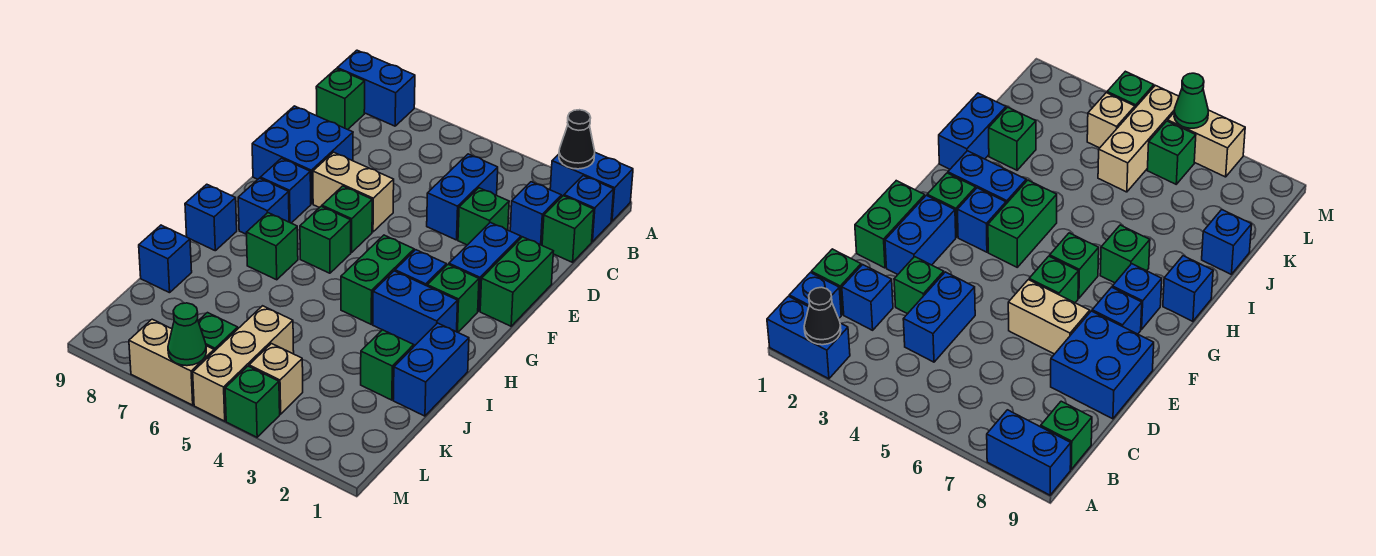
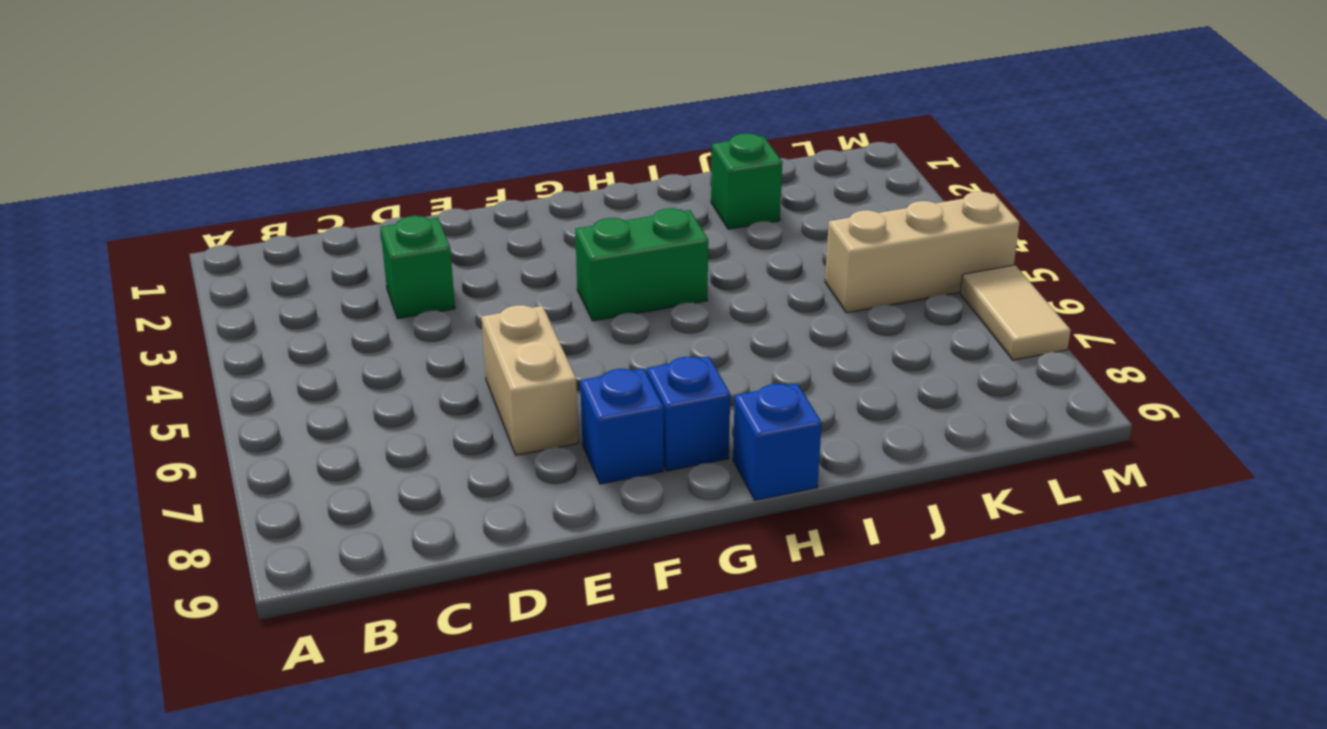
tan 1x2 tile [960,265,1071,360] -> tan 1x2 brick [129,319,214,405]
none -> blue 1x2 brick [550,153,633,221]
none -> blue 1x2 brick [337,50,415,126]
none -> blue 1x1 brick [564,176,614,242]
none -> green 1x1 brick [316,69,365,130]

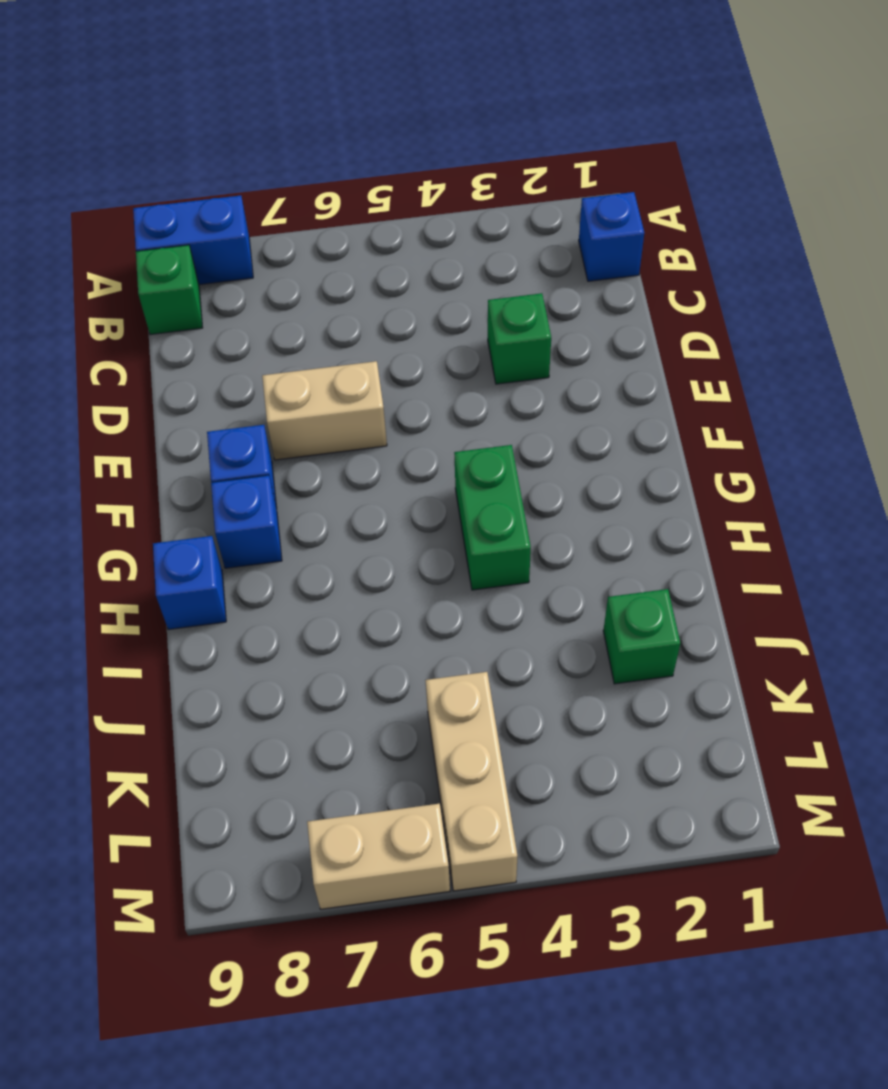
none -> blue 1x2 brick [550,153,633,221]
none -> green 1x1 brick [542,196,594,262]
none -> blue 1x1 brick [510,182,562,245]
none -> blue 1x2 brick [427,154,498,240]

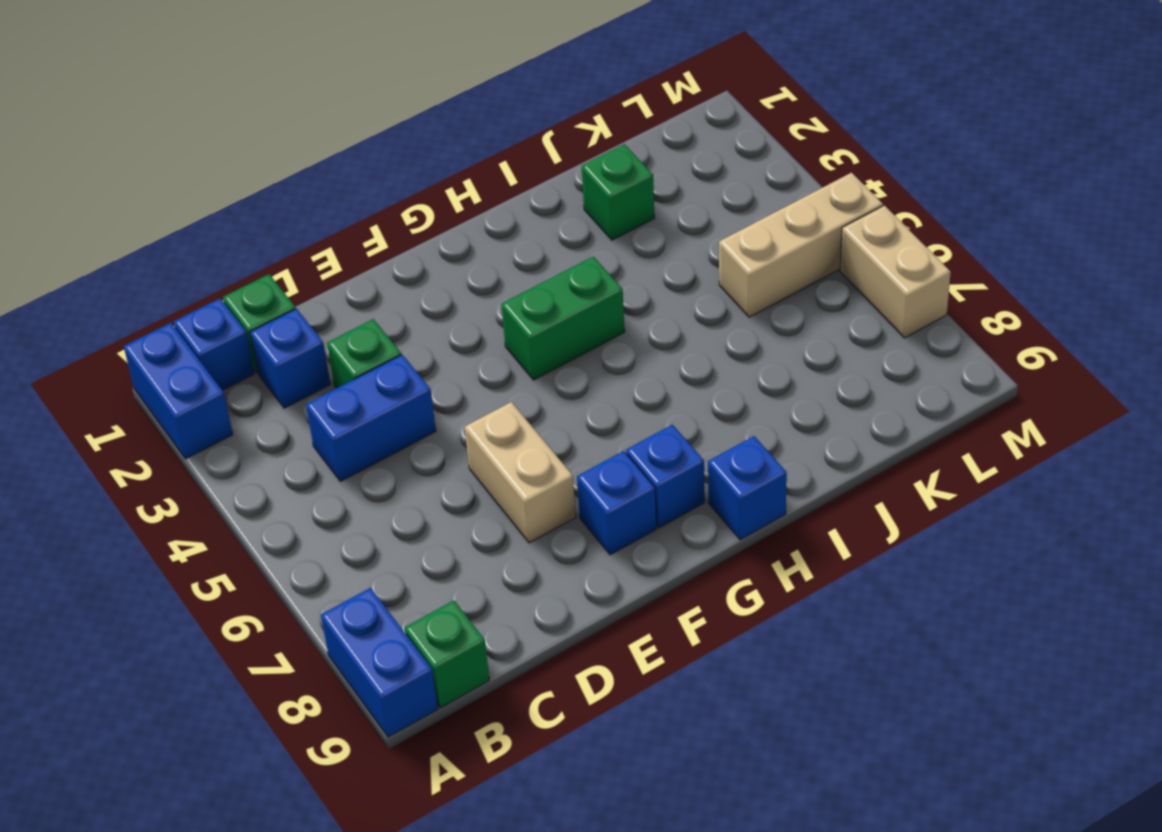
none -> blue 2x2 brick [252,106,353,204]
none -> green 1x2 brick [480,237,553,326]
none -> blue 1x2 brick [449,222,521,311]
none -> green 1x1 brick [322,186,372,252]

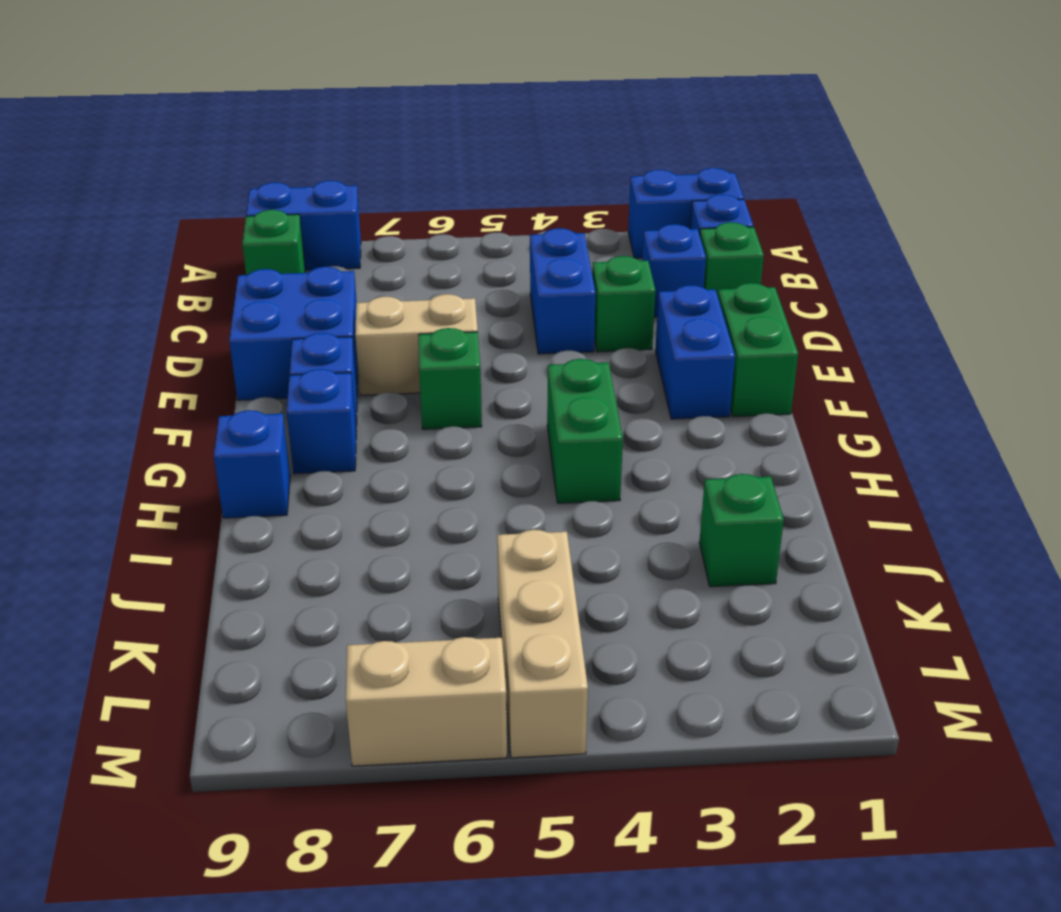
none -> green 1x1 brick [427,265,479,332]
none -> blue 1x1 brick [395,250,446,286]
none -> green 1x1 brick [300,206,351,273]
none -> blue 1x2 brick [373,271,458,345]

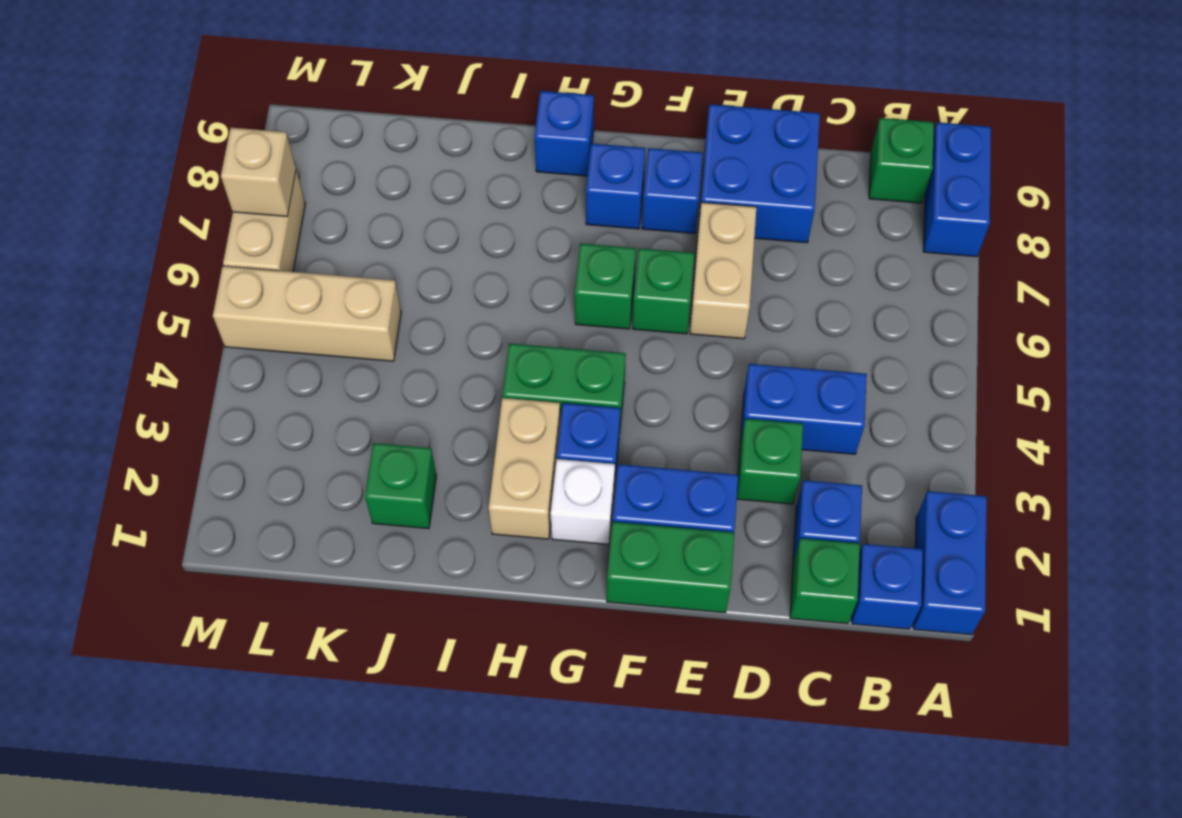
white 1x1 brick [551,459,615,544] -> green 1x1 brick [427,265,479,332]
tan 1x2 brick [489,398,560,539] -> blue 1x2 brick [373,271,458,345]
tan 1x1 brick [221,128,296,216] -> tan 1x1 brick moved to [249,344,303,414]
none -> green 1x1 brick [246,213,298,280]
none -> blue 1x2 brick [393,323,469,416]
none -> blue 1x1 brick [139,225,192,293]
none -> green 1x1 brick [198,313,238,351]

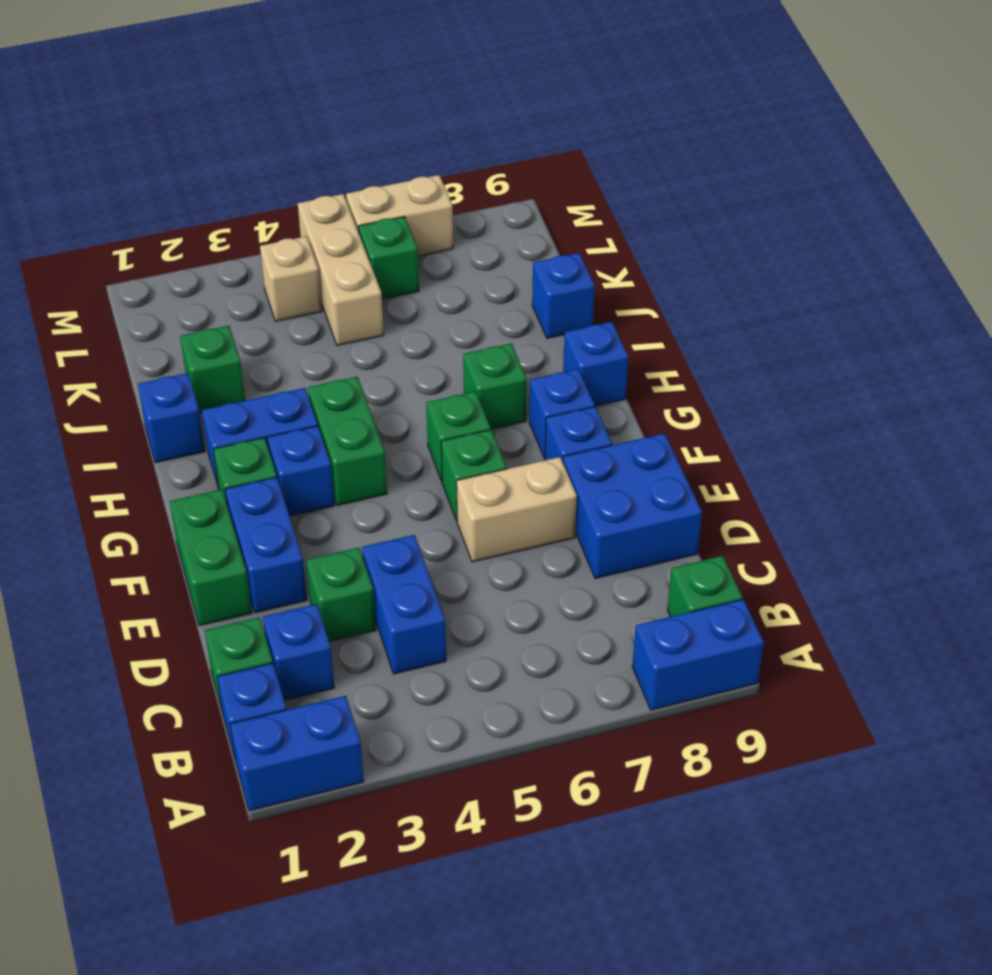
blue 1x1 brick [138,373,205,463] -> blue 1x2 brick [393,323,469,416]
none -> green 1x1 brick [225,366,280,437]
none -> black 1x1 cone [559,110,595,169]
none -> green 1x1 cone [168,303,206,366]

